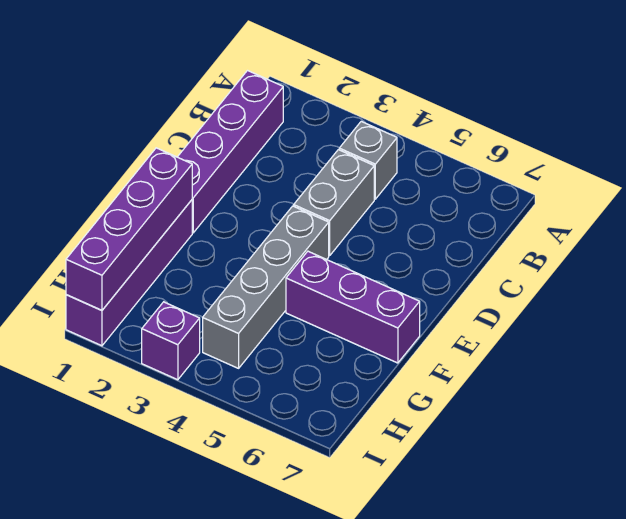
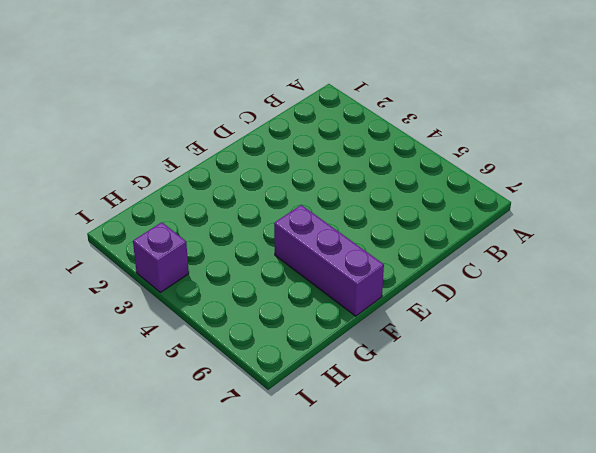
none -> purple 1x4 brick [178,71,283,233]
none -> grey 1x1 brick [339,121,397,199]

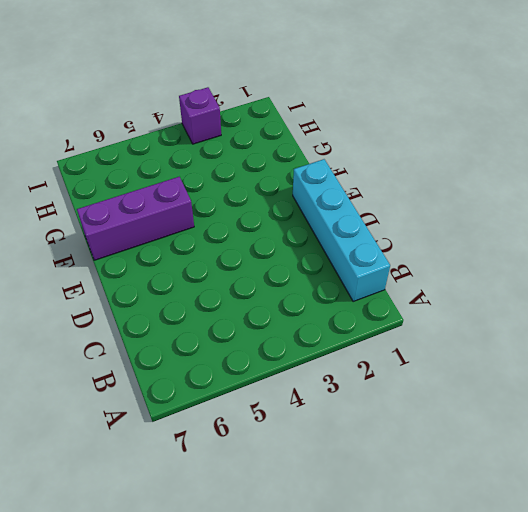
cyan 1x4 brick [293,159,390,301] -> purple 1x4 brick [178,71,283,233]
none -> grey 1x1 brick [339,121,397,199]
none -> grey 1x2 brick [294,150,374,256]

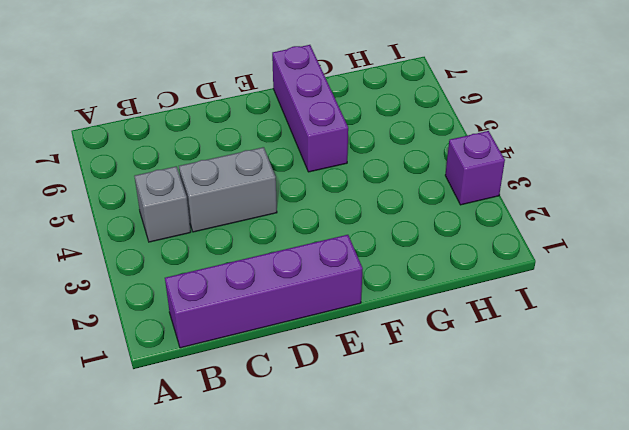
none -> grey 1x4 brick [203,206,329,368]
none -> purple 1x4 brick [66,200,192,346]

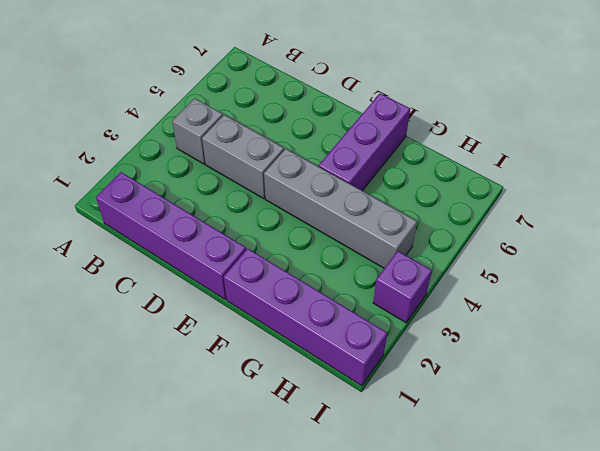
none -> purple 1x4 brick [66,148,192,310]

